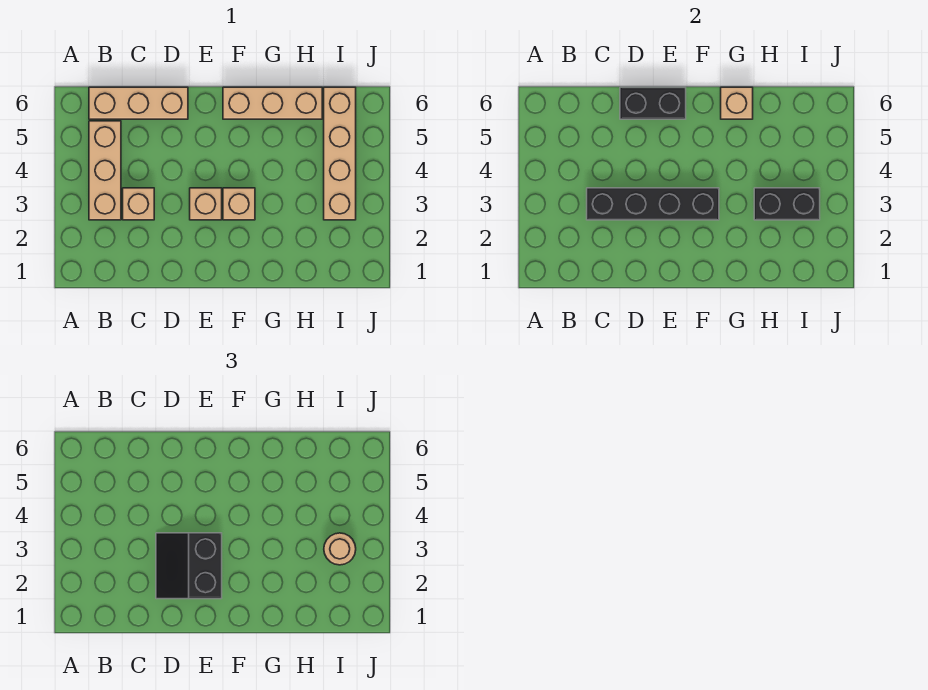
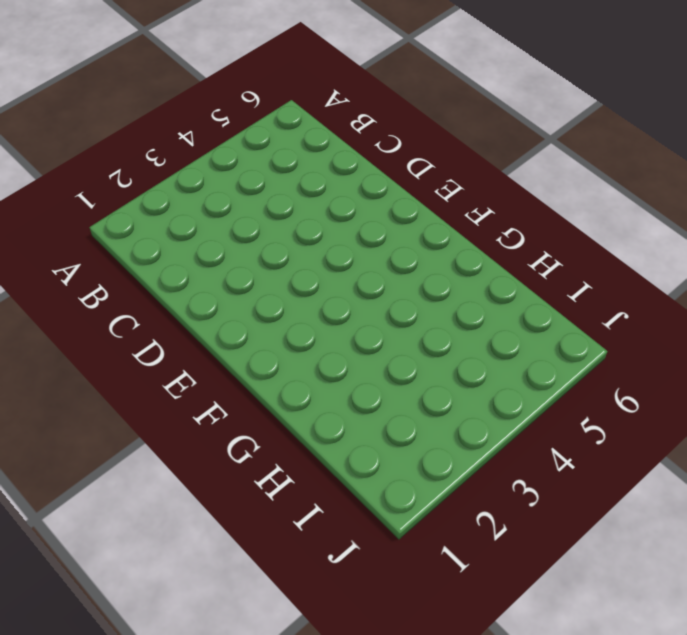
none -> tan 1x3 brick [89,121,121,220]
none -> tan 1x3 brick [89,87,188,119]
none -> tan 1x1 brick [123,188,154,220]

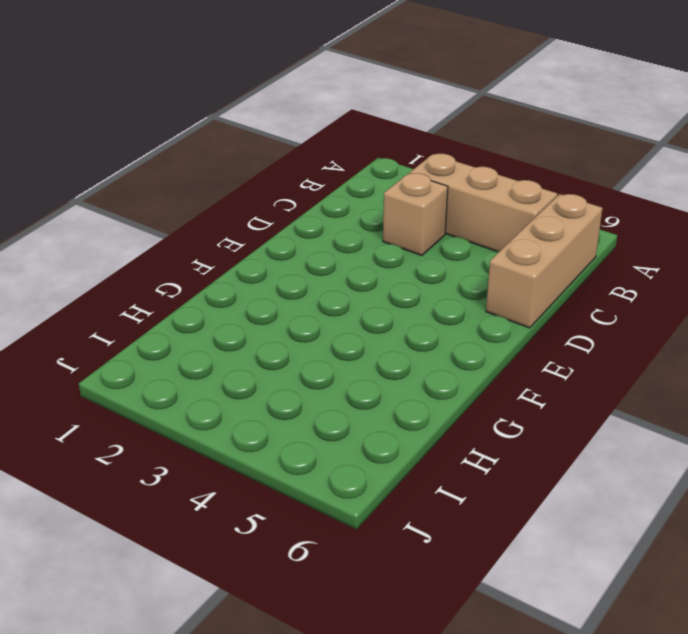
none -> tan 1x1 brick [190,188,222,220]
none -> tan 1x1 brick [223,188,255,220]
none -> tan 1x3 brick [223,87,322,119]

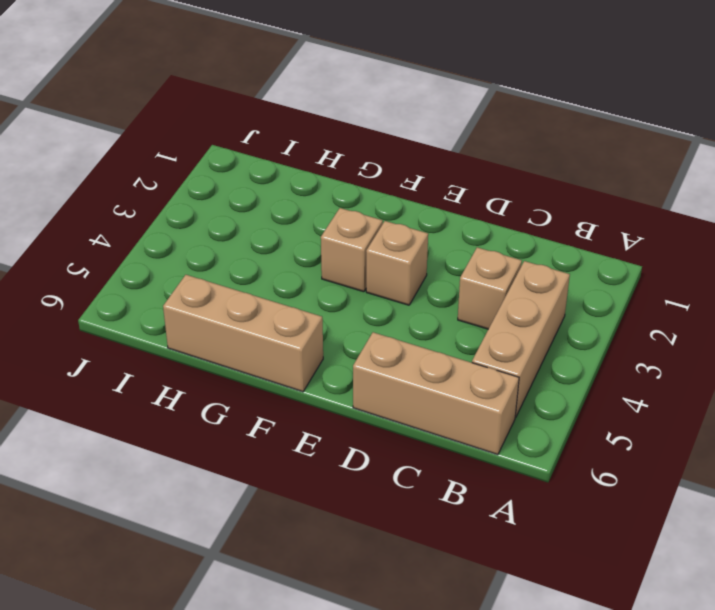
none -> tan 1x4 brick [324,87,356,220]
none -> black 1x4 brick [587,188,719,220]
none -> black 1x2 brick [620,87,686,119]

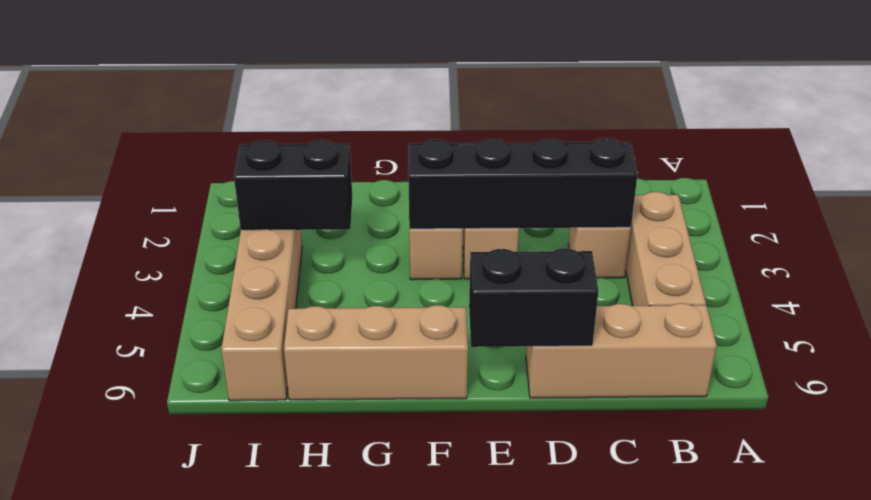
none -> tan 1x1 brick [721,87,753,119]
none -> black 2x2 slope [156,533,222,599]
none -> tan 1x1 round brick [324,533,356,565]

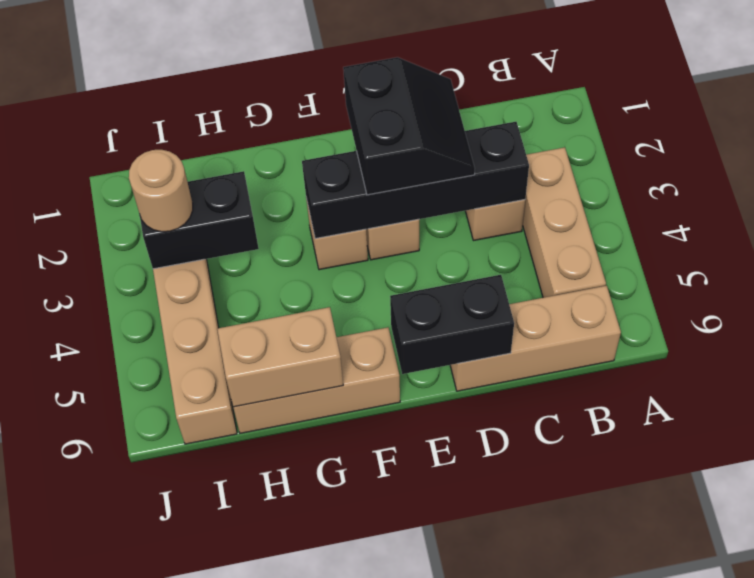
tan 1x2 brick [217,307,343,407] -> tan 1x1 brick [721,87,753,119]

